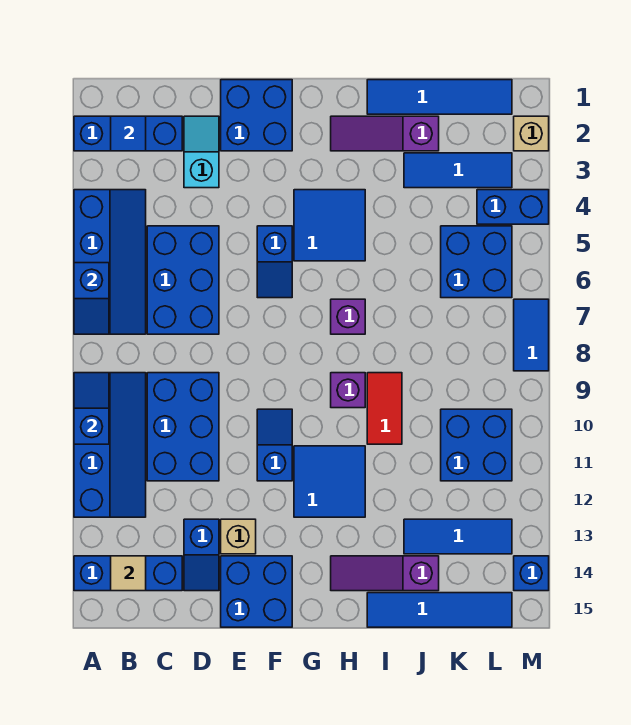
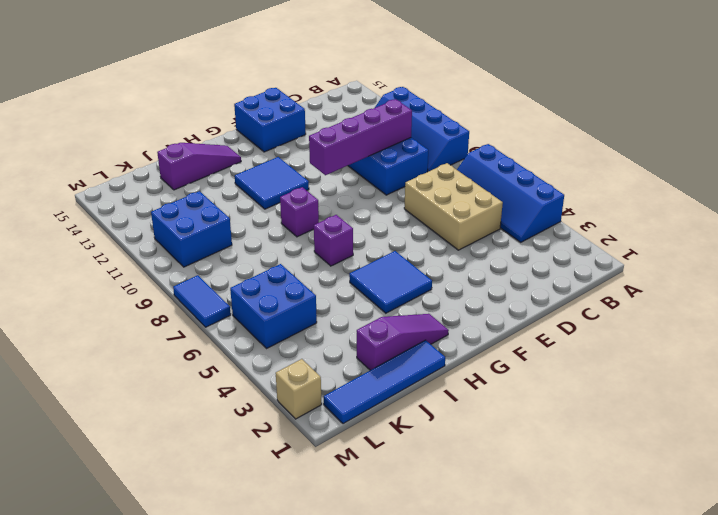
tan 2x3 brick [404,163,503,250] -> blue 2x3 brick [147,226,219,334]
purple 1x4 brick [309,99,412,175] -> none
none -> blue 1x3 brick [74,116,182,151]
none -> blue 1x3 brick [74,556,182,591]
none -> cyan 1x2 slope [184,116,219,188]
none -> blue 1x2 slope [184,519,219,591]

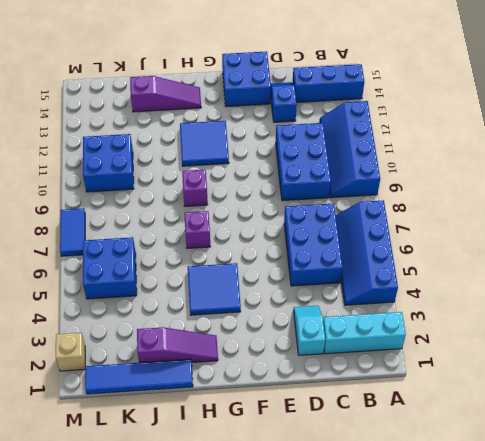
cyan 1x3 brick [323,312,406,354] -> blue 1x3 brick [74,116,182,151]
cyan 1x2 slope [294,306,325,355] -> cyan 1x2 slope turned to [184,116,219,188]
none -> blue 2x2 brick [221,80,292,151]
none -> tan 1x1 brick [221,519,256,554]
none -> blue 1x2 slope [257,226,292,298]
none -> blue 1x2 slope [257,409,292,481]

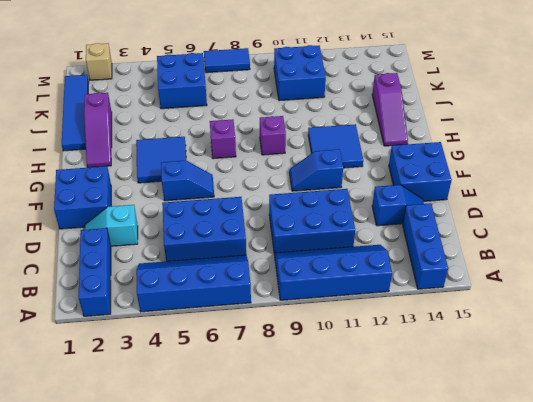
none -> tan 1x1 brick [221,519,256,554]
none -> red 1x2 tile [367,373,402,444]
none -> blue 1x4 tile [367,593,512,627]
none -> blue 1x3 tile [404,153,512,188]

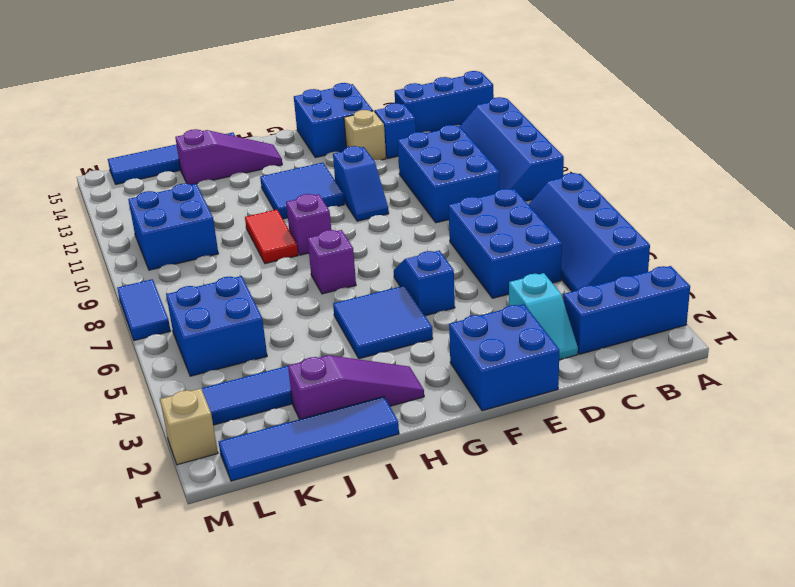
none -> blue 1x3 tile [404,519,512,554]
none -> blue 1x2 brick [477,190,549,224]
none -> blue 1x1 brick [514,556,549,591]
none -> blue 1x2 slope [74,263,109,334]

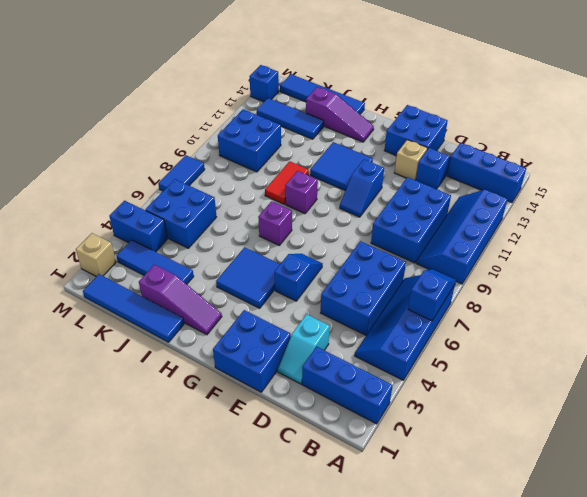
none -> blue 1x2 slope [74,373,109,444]
none -> blue 1x1 tile [111,116,146,151]
none -> tan 1x1 tile [111,556,146,591]

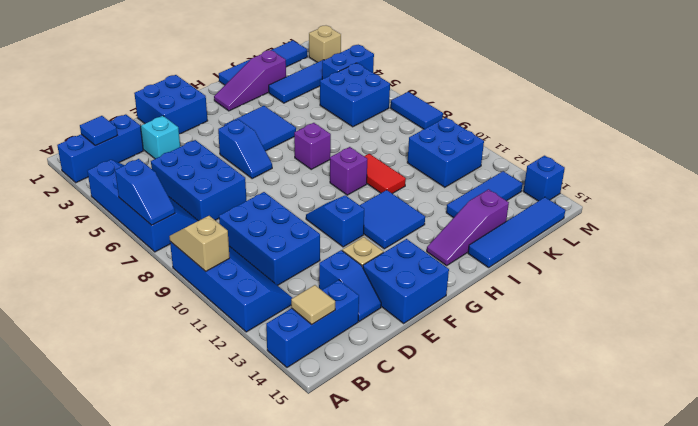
tan 1x2 slope [169,216,230,271] -> blue 1x2 slope [74,373,109,444]

